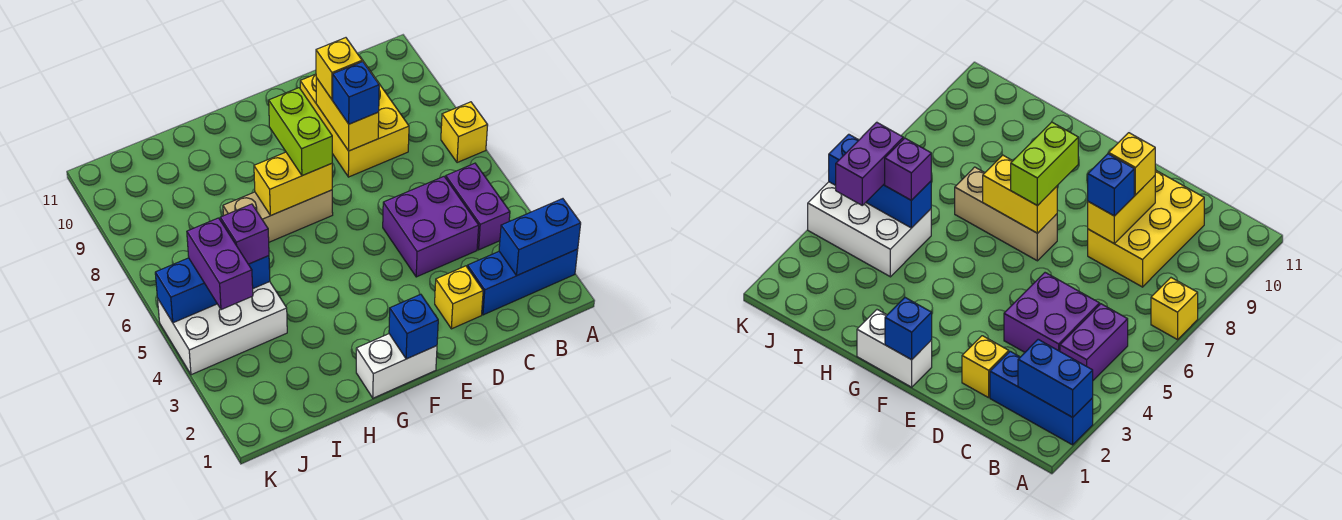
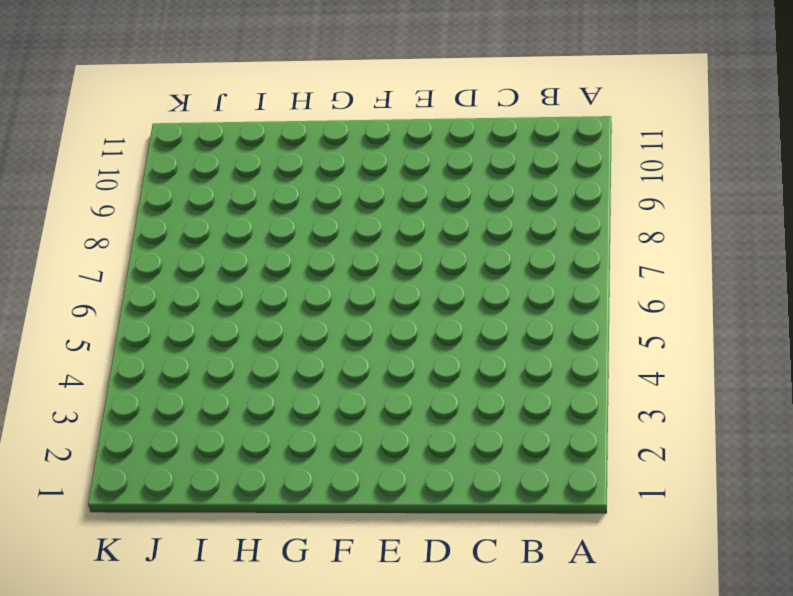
none -> blue 1x3 brick [467,249,578,315]
none -> yellow 1x1 brick [441,102,488,163]
none -> purple 1x2 brick [446,163,510,250]

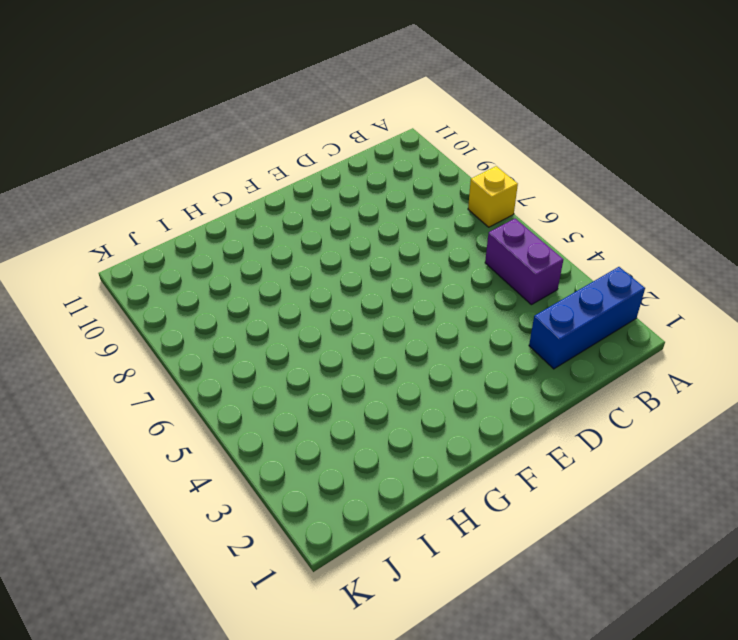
none -> purple 2x2 brick [383,177,479,277]
none -> yellow 2x3 brick [300,56,409,177]
none -> yellow 1x1 brick [435,266,483,329]

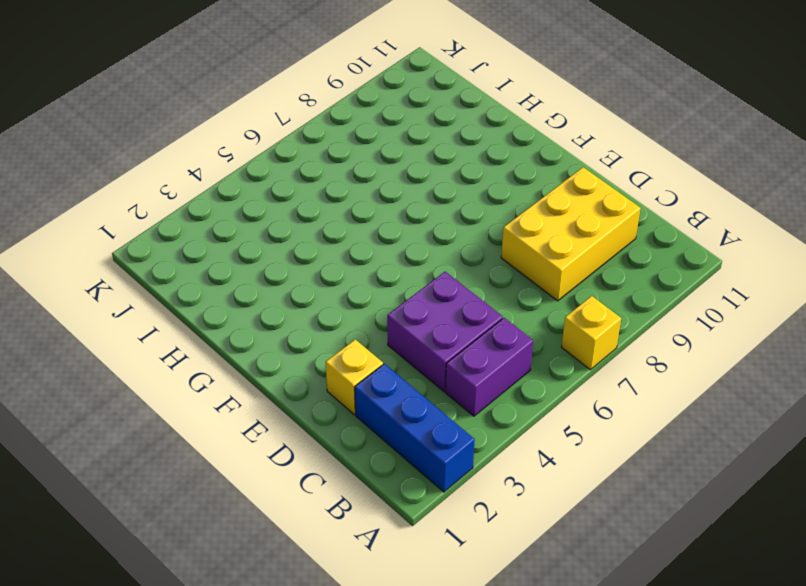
none -> white 1x2 brick [356,334,437,398]
none -> tan 1x3 brick [223,190,333,242]
none -> white 2x3 brick [158,282,287,375]

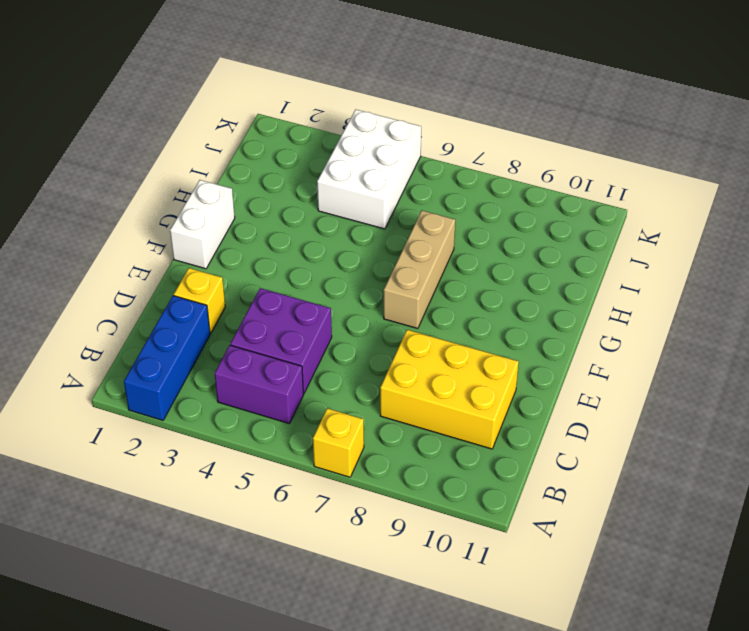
none -> blue 1x2 brick [499,199,581,275]
none -> yellow 1x2 brick [316,78,379,151]
none -> blue 1x1 brick [389,294,438,359]

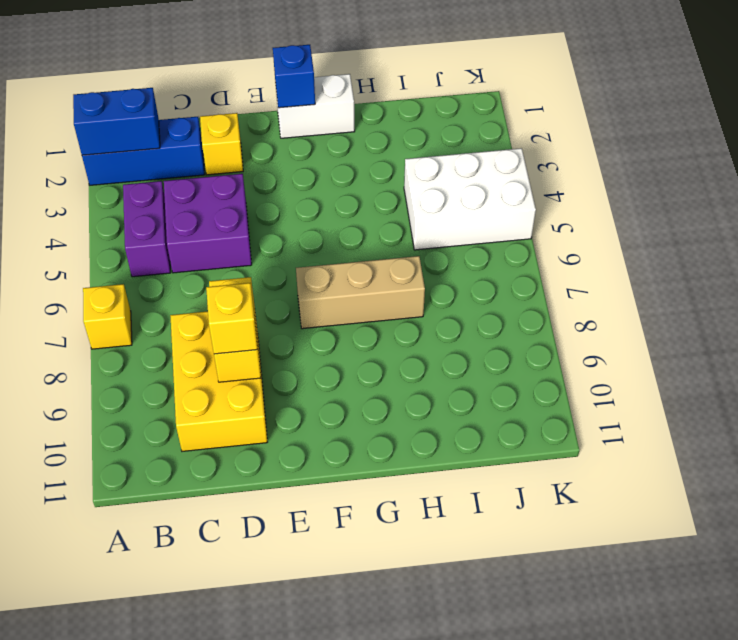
none -> yellow 1x2 brick [254,152,332,215]
none -> blue 1x3 brick [155,256,270,323]
none -> blue 1x1 brick [333,62,379,124]

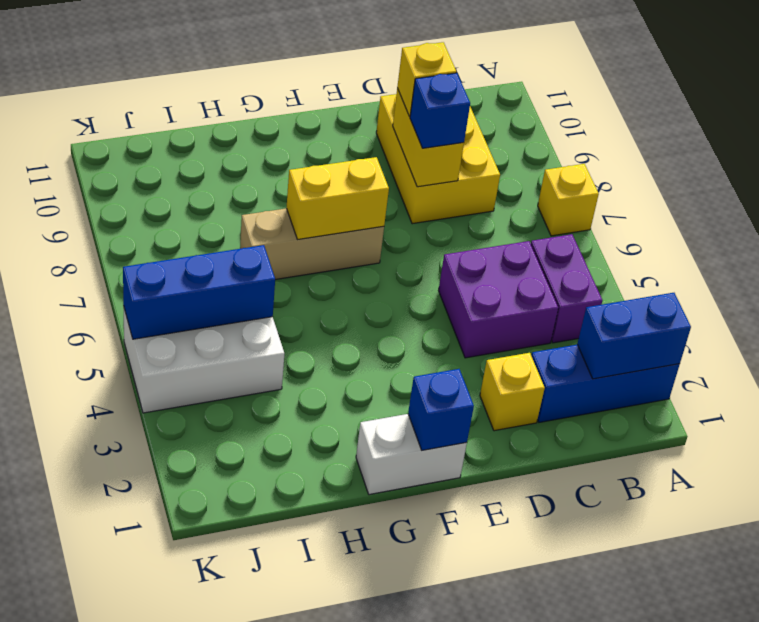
none -> lime 1x2 brick [269,88,332,176]
none -> purple 1x1 brick [220,204,269,264]
none -> purple 1x2 brick [187,218,253,310]

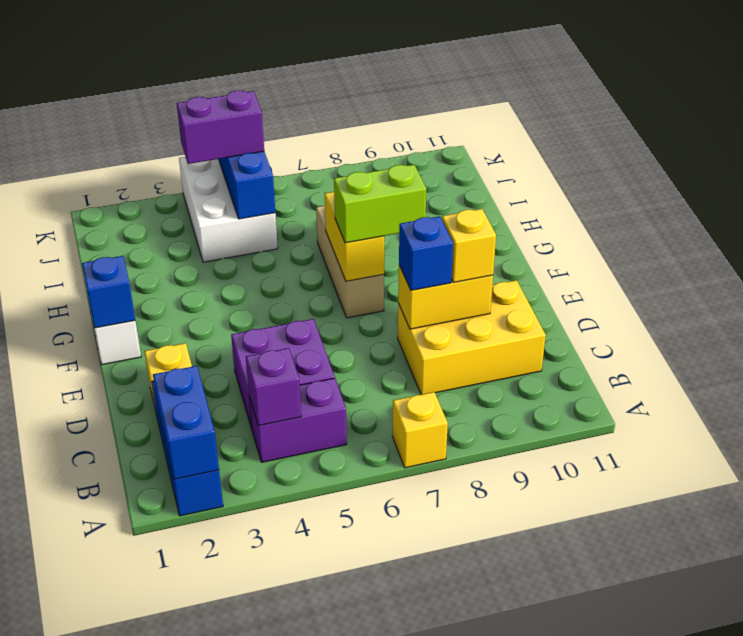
purple 1x1 brick [246,348,301,426] -> purple 1x1 brick moved to [220,204,269,264]

